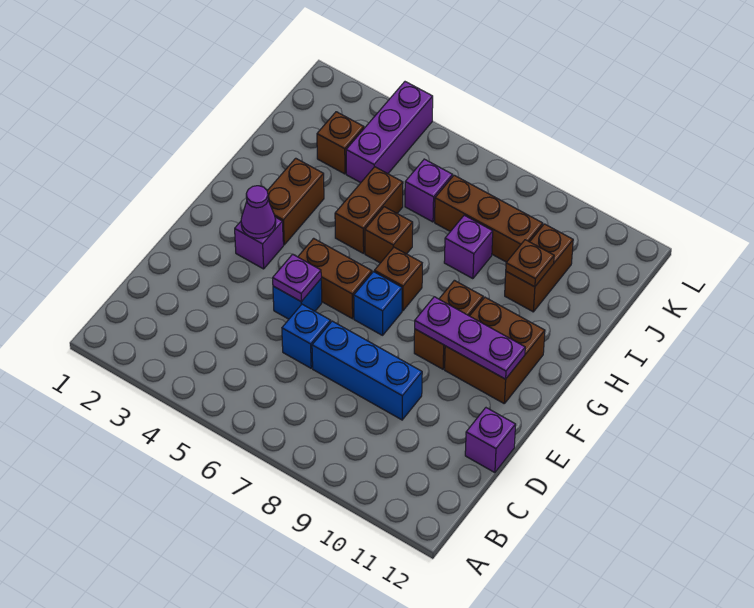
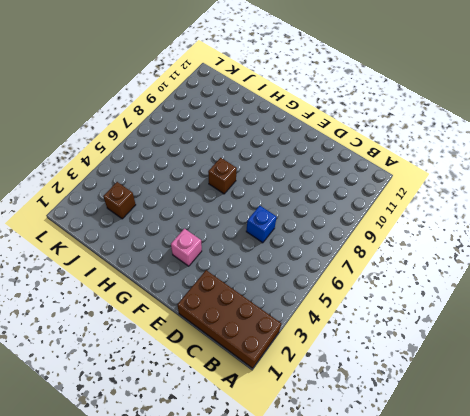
brown 2x4 brick [177,270,281,368] -> none
pink 1x1 brick [171,229,202,266] -> purple 1x1 brick [235,217,283,269]
none -> blue 1x3 brick [312,321,422,420]
none -> purple 1x1 brick [465,408,516,473]
none -> blue 1x1 brick [273,279,322,319]

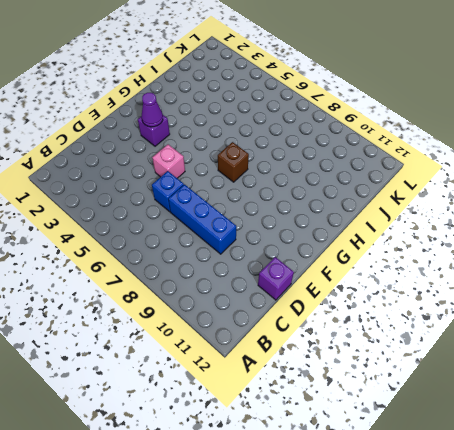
pink 1x1 brick [152,144,185,178] -> blue 1x1 brick [273,279,322,319]
none -> brown 1x2 brick [298,238,372,319]
none -> blue 1x1 brick [354,272,402,335]
none -> brown 1x2 brick [414,280,483,369]

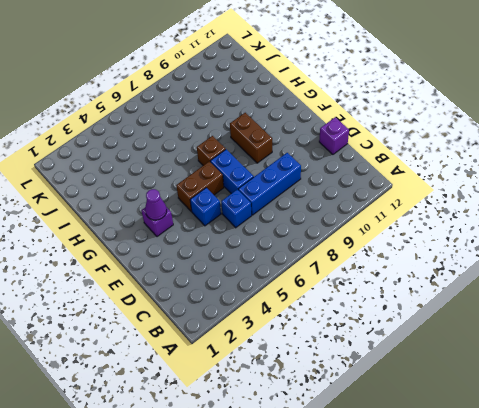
blue 1x2 brick [210,149,254,194] -> blue 1x1 brick [354,272,402,335]
none -> brown 2x2 brick [445,297,545,403]
none -> brown 1x2 brick [267,158,324,245]
none -> brown 1x2 brick [335,167,403,254]

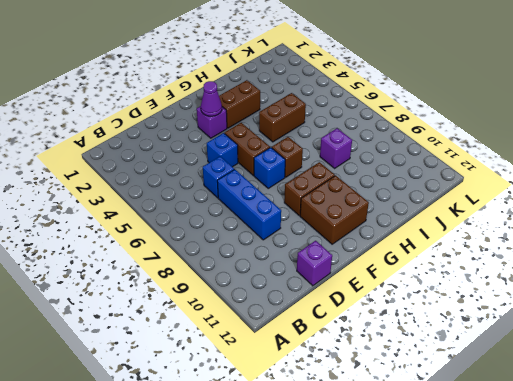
none -> brown 1x1 brick [365,207,413,263]
none -> brown 1x2 brick [505,224,573,312]
none -> brown 1x1 brick [317,112,364,174]

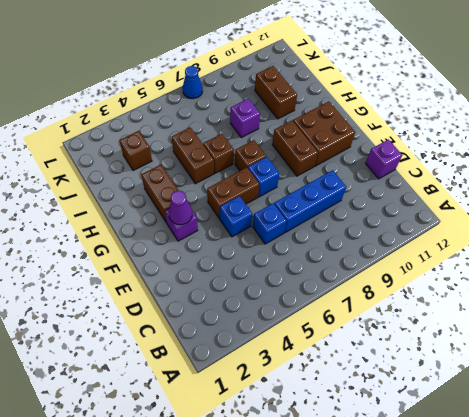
blue 1x1 cone [183,66,203,99] -> none
none -> purple 1x3 brick [346,82,433,183]
none -> purple 1x1 brick [405,159,452,222]
none -> brown 1x3 brick [435,175,543,262]

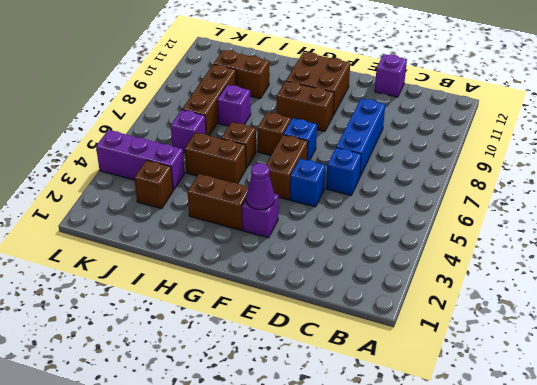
none -> purple 1x1 plate [273,254,321,302]
none -> purple 1x3 plate [415,297,525,379]
none -> brown 1x1 plate [506,240,554,287]

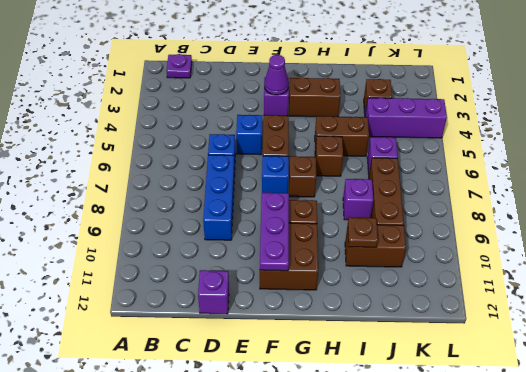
purple 1x1 plate [167,54,192,78] -> purple 1x1 plate moved to [273,254,321,302]

